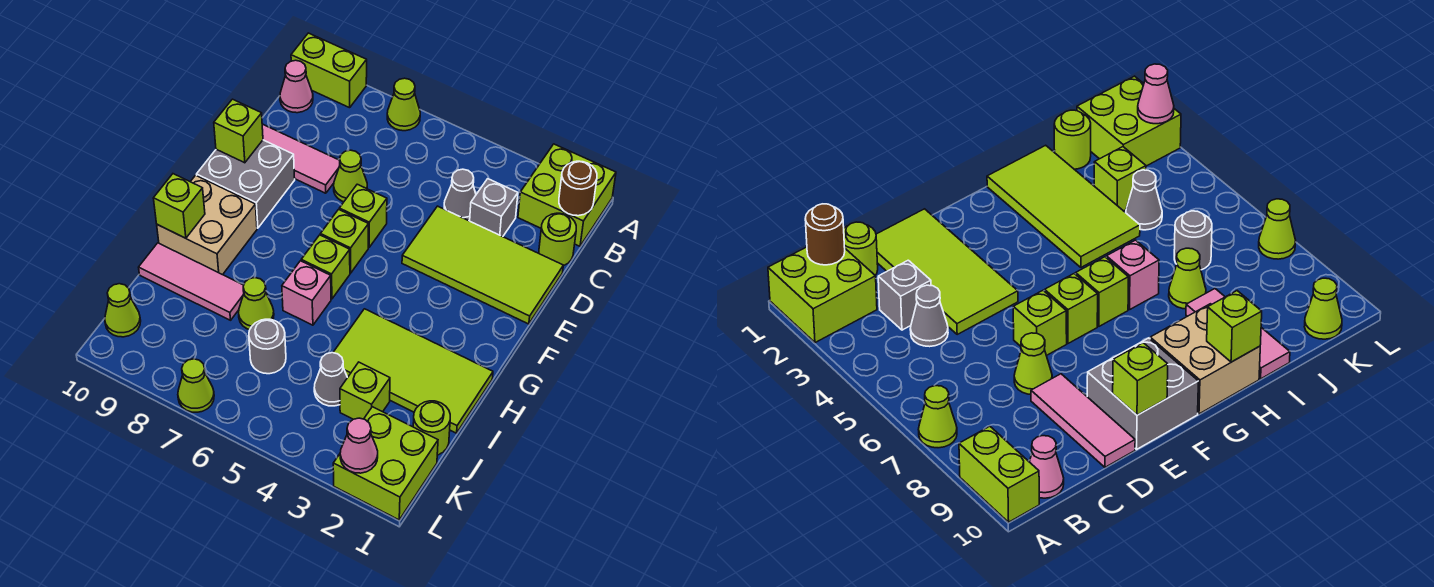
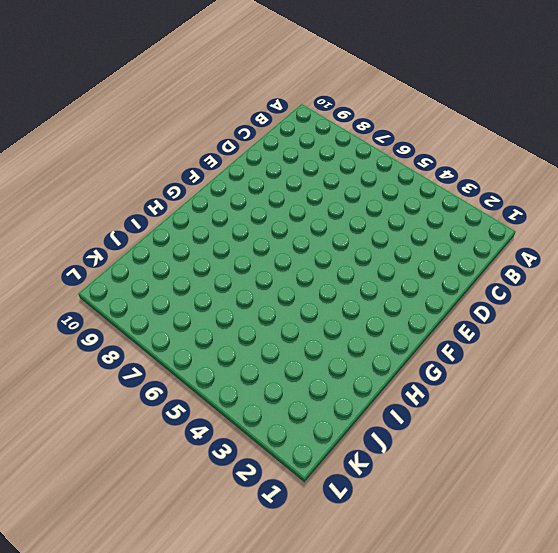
none -> lime 2x2 brick [518,144,616,246]
none -> lime 1x1 cone [387,78,420,131]
none -> lime 1x2 brick [291,33,367,108]
none -> pink 1x1 cone [280,60,313,113]

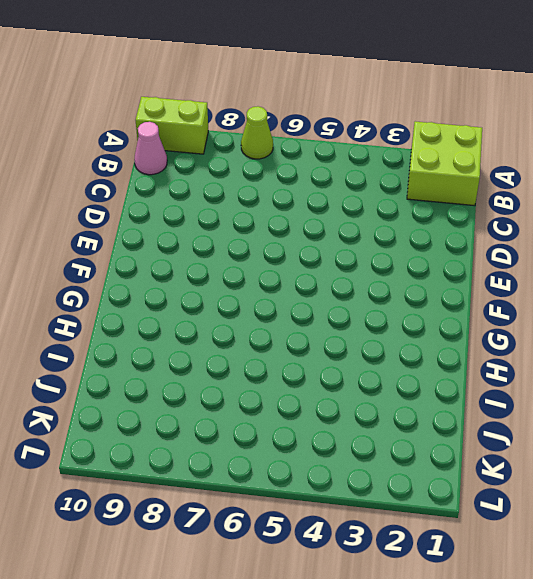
none -> lime 1x1 round brick [539,213,576,266]
none -> grey 1x1 brick [470,179,518,237]
none -> grey 1x1 cone [444,169,476,221]
none -> lime 2x4 tile [402,206,563,324]

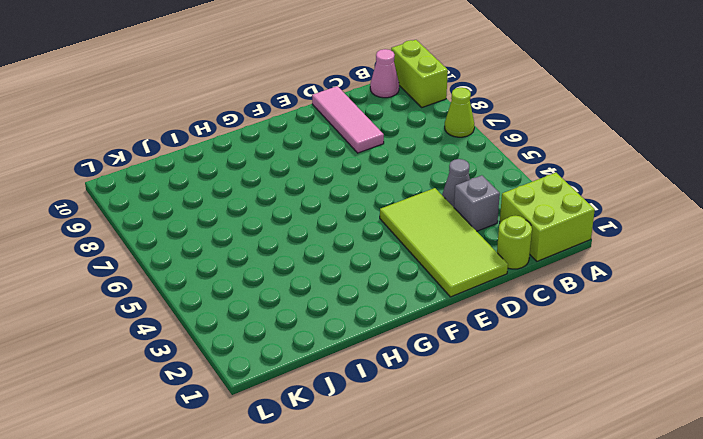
none -> lime 1x1 cone [334,150,367,202]
none -> lime 1x1 brick [339,184,387,247]
none -> grey 2x2 brick [197,140,295,228]
none -> lime 1x1 brick [320,209,368,273]

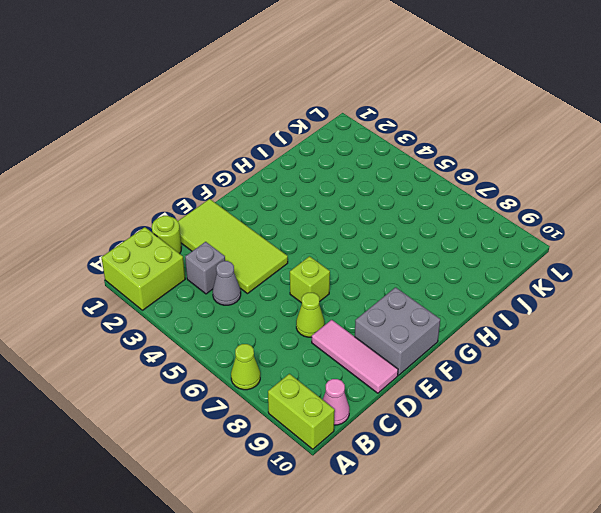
none -> lime 1x1 brick [320,209,368,273]
none -> lime 1x1 brick [301,235,350,299]
none -> tan 2x2 brick [157,175,257,275]
none -> lime 2x4 tile [333,309,493,433]

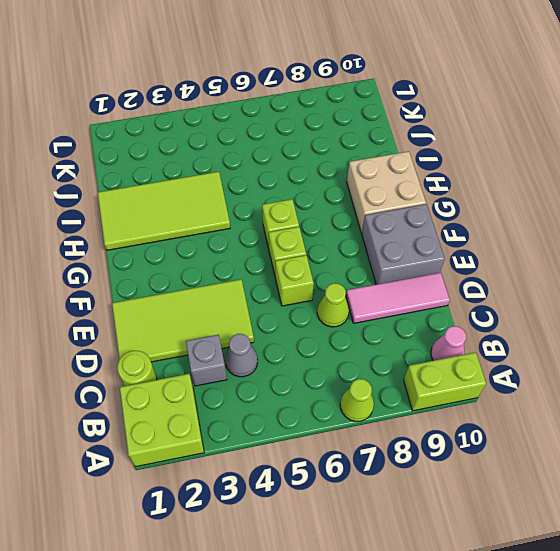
none -> pink 1x1 brick [282,261,331,325]
none -> lime 1x1 cone [239,278,274,330]
none -> pink 1x3 tile [139,243,244,320]
none -> lime 1x1 round brick [413,401,450,455]

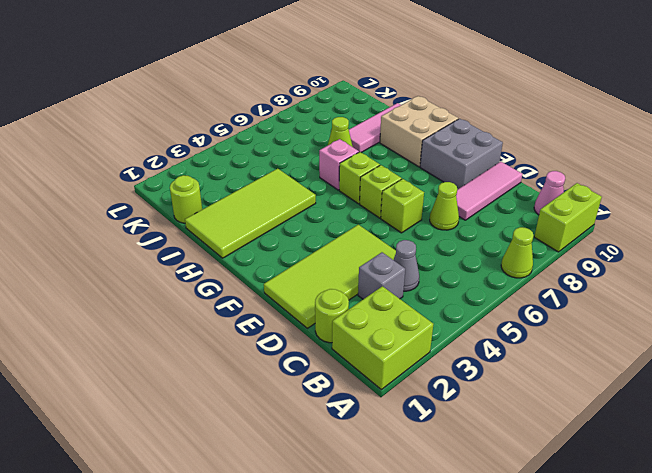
none -> lime 1x1 brick [340,362,390,419]
none -> grey 1x1 cone [314,353,347,406]
none -> grey 1x1 round brick [249,319,286,374]
none -> lime 2x2 brick [333,407,438,520]

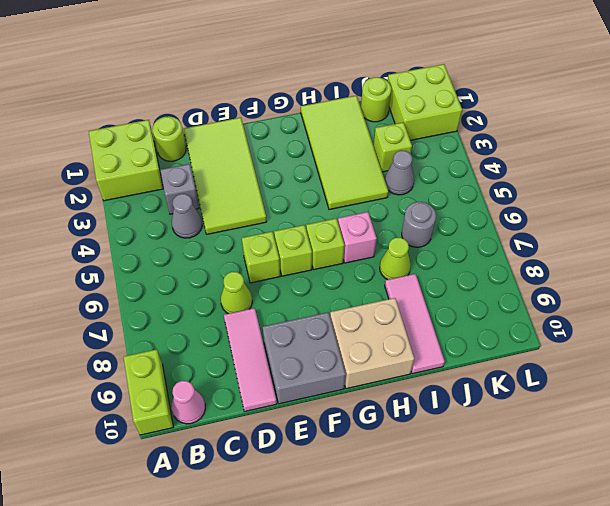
none -> lime 1x1 cone [387,78,420,131]
none -> lime 1x1 cone [105,284,141,337]
none -> lime 1x1 cone [178,359,214,412]
none -> brown 1x1 round brick [559,161,597,216]

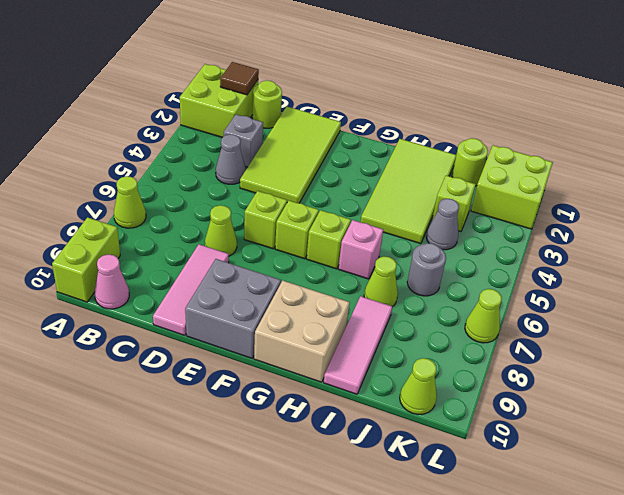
brown 1x1 tile [220,62,259,95] -> brown 1x1 round brick [559,161,597,216]
none -> lime 1x1 brick [214,99,263,163]
none -> lime 1x1 brick [153,174,205,238]
none -> pink 1x1 cone [340,418,378,473]

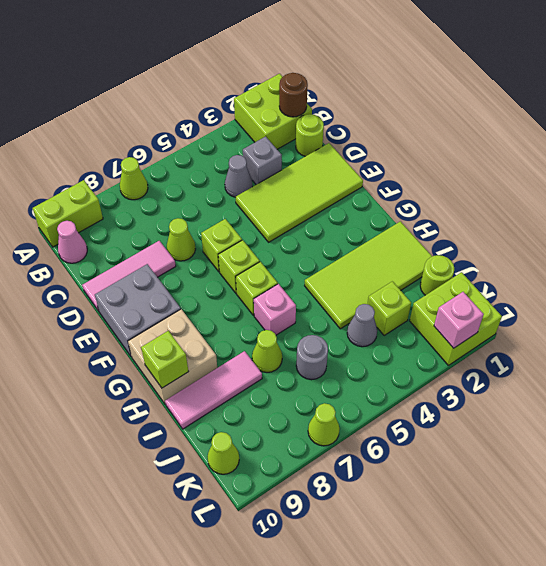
pink 1x1 brick [434,292,484,348] -> pink 1x1 cone [340,418,378,473]
none -> lime 1x1 brick [214,99,263,163]

